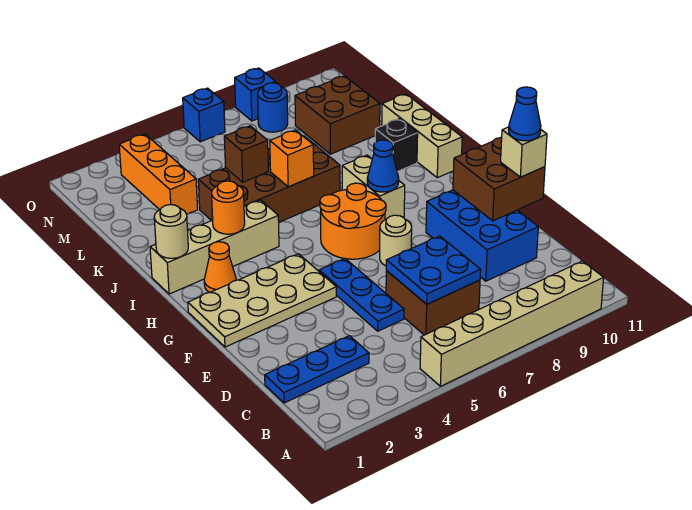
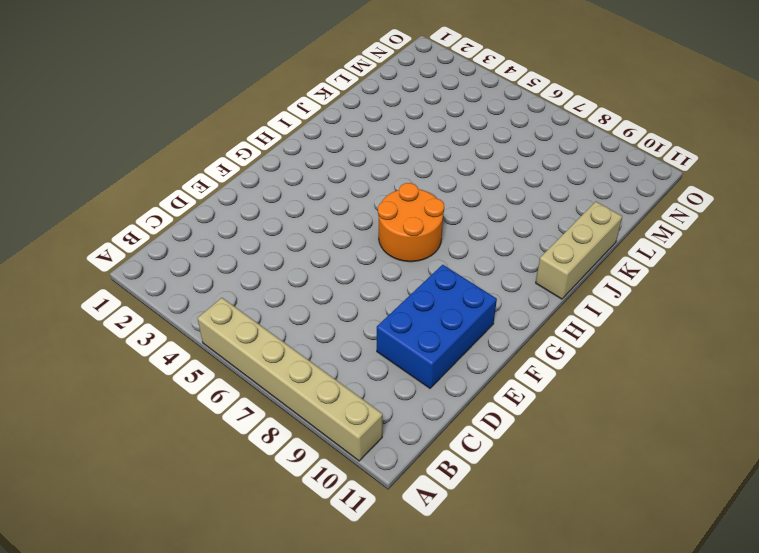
none -> blue 1x3 plate [265,336,369,403]
none -> brown 2x2 brick [386,271,480,335]
none -> blue 1x3 plate [319,259,404,331]

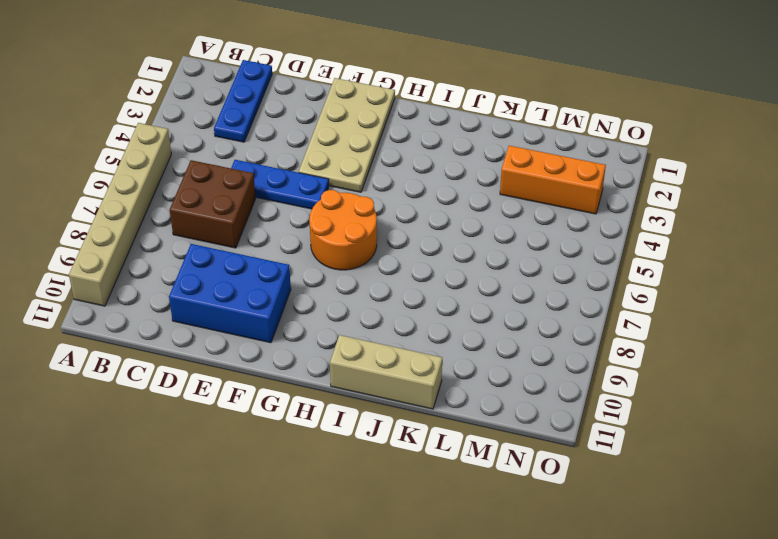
none -> tan 1x1 round brick [380,215,412,266]
none -> orange 1x1 cone [204,242,236,292]
none -> tan 1x2 brick [342,155,405,220]

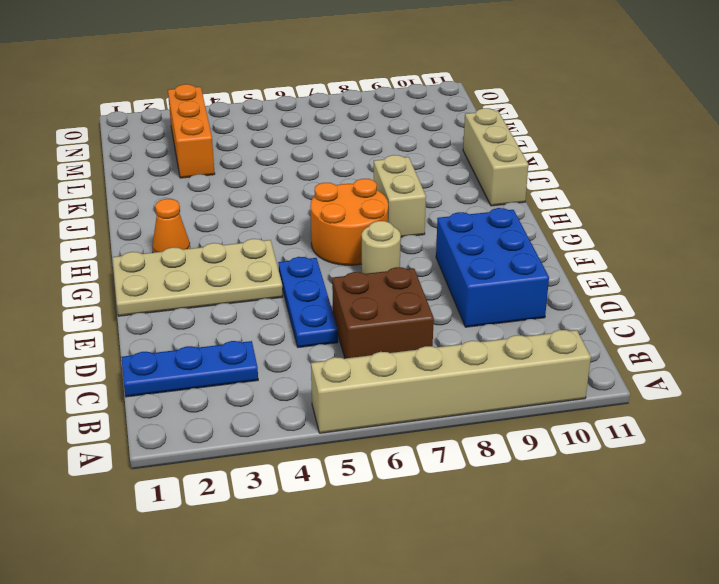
none -> tan 1x4 brick [150,200,279,294]
none -> brown 2x4 brick [198,136,340,222]
none -> black 1x1 brick [375,119,418,172]

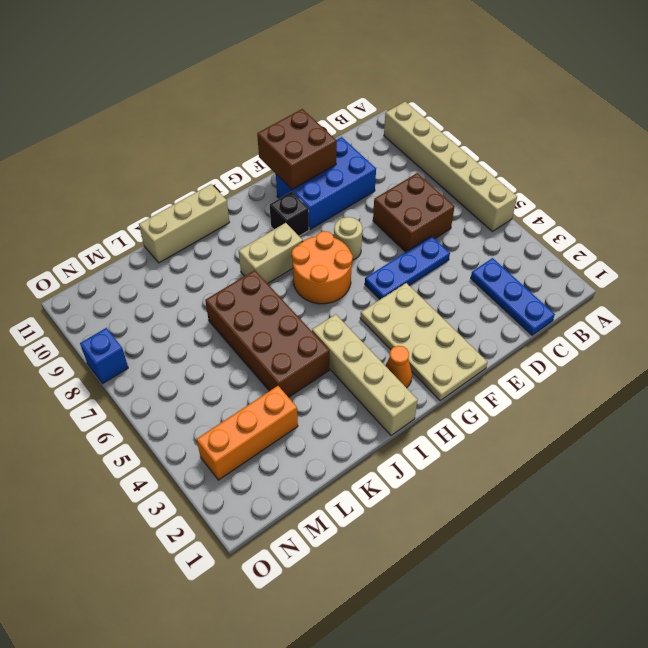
black 1x1 brick [270,192,309,236] -> black 1x1 brick moved to [375,119,418,172]
none -> brown 2x2 brick [295,76,380,154]
none -> blue 1x1 round brick [258,83,288,132]
none -> blue 1x1 brick [183,88,225,142]

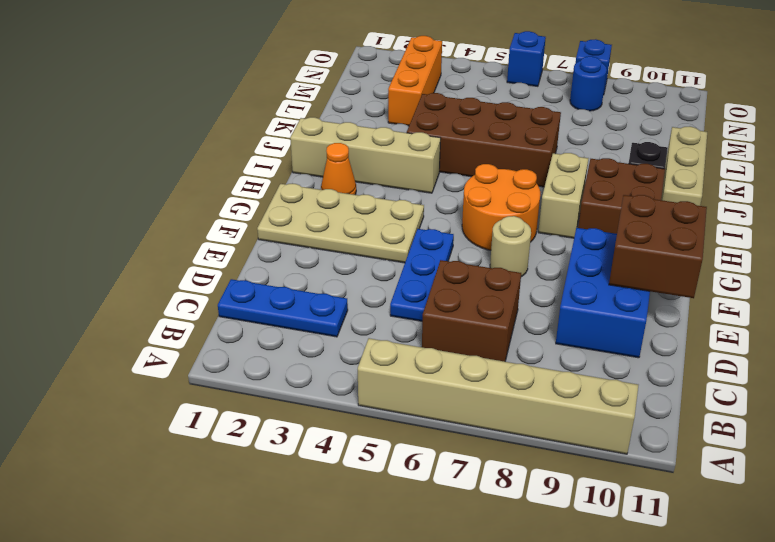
brown 2x2 brick [578,158,665,234] -> brown 2x2 brick moved to [295,76,380,154]
none -> blue 2x2 plate [386,236,481,304]
none -> blue 1x1 cone [367,140,399,192]
none -> tan 1x1 round brick [154,205,188,258]

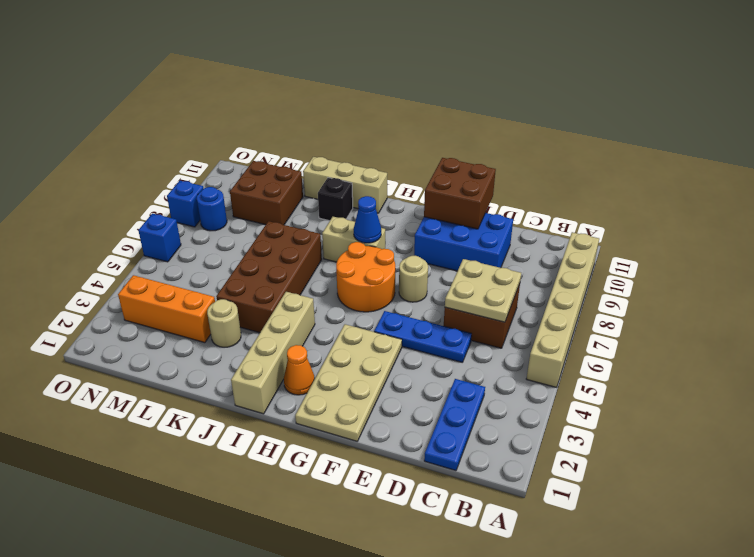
tan 2x2 plate [445,259,521,322] -> blue 2x2 plate [386,236,481,304]
tan 1x1 round brick [207,299,241,347] -> tan 1x1 round brick moved to [154,205,188,258]
none -> orange 1x1 round brick [212,181,245,234]
none -> orange 1x1 brick [270,130,314,187]
none -> brown 1x1 brick [224,126,268,182]

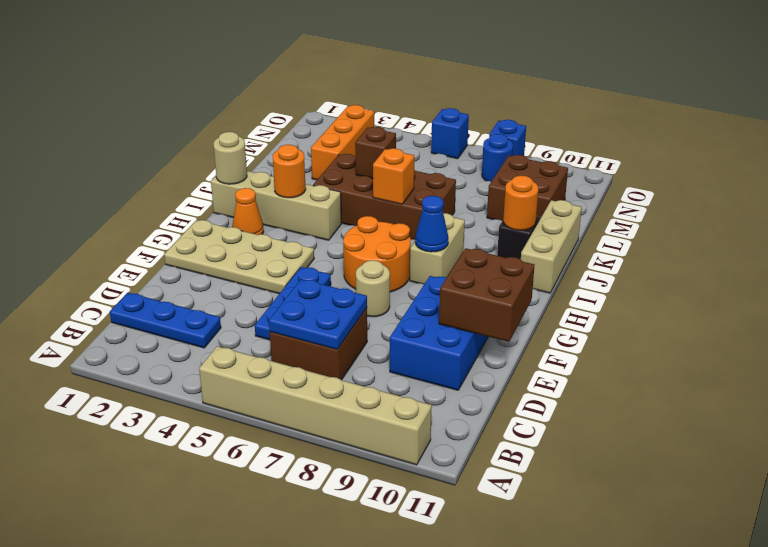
orange 1x1 round brick [503,176,538,230] -> none
none -> tan 1x1 brick [501,127,547,177]
none -> blue 1x1 cone [509,87,541,141]

